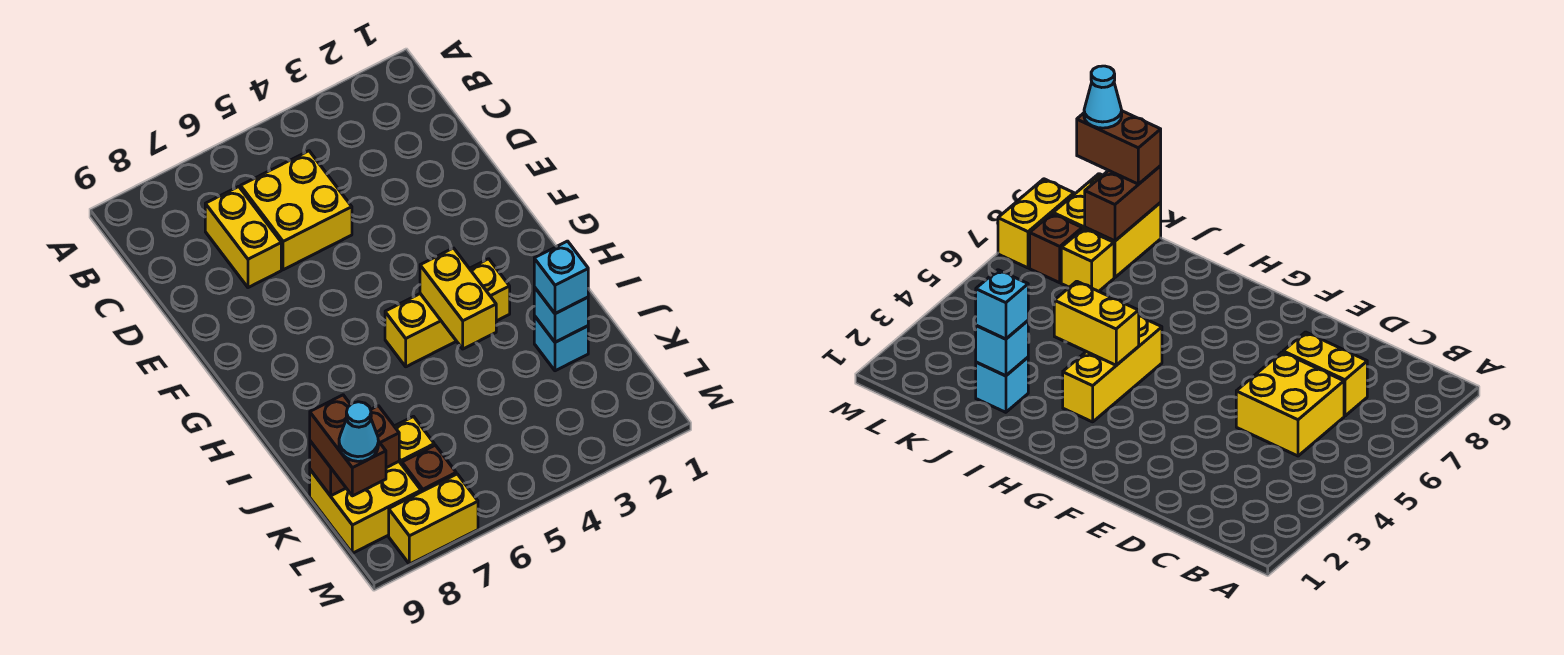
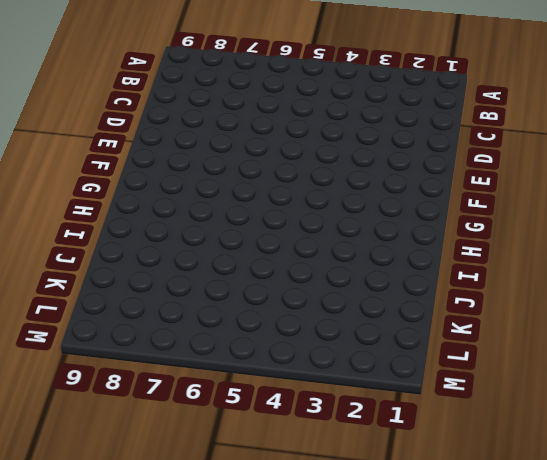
none -> yellow 2x2 brick [241,151,352,270]
none -> yellow 1x2 brick [205,186,281,288]
none -> yellow 1x3 brick [385,259,510,367]

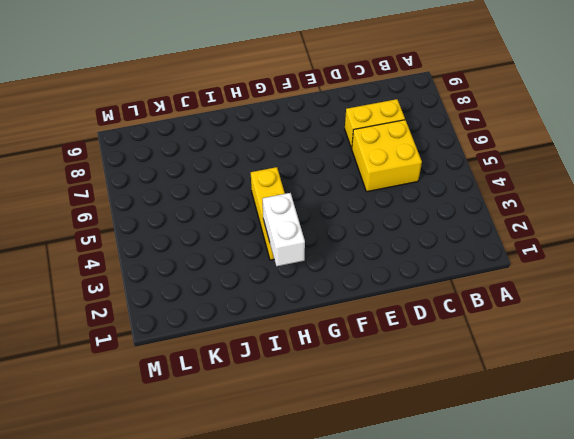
white 1x2 brick [263,193,305,266] -> none
none -> cyan 1x1 brick [534,316,588,371]
none -> yellow 1x1 brick [394,417,434,465]
none -> yellow 2x2 brick [310,462,421,553]

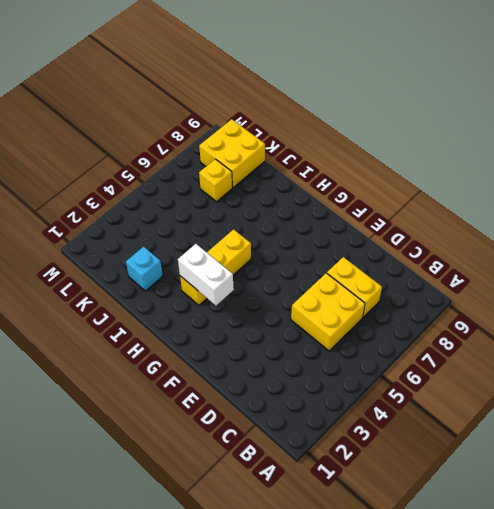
white 1x2 brick [178,244,234,306] -> none
none -> brown 1x1 brick [402,445,456,492]
none -> yellow 1x2 brick [389,474,478,564]
none -> yellow 1x2 brick [420,248,496,349]

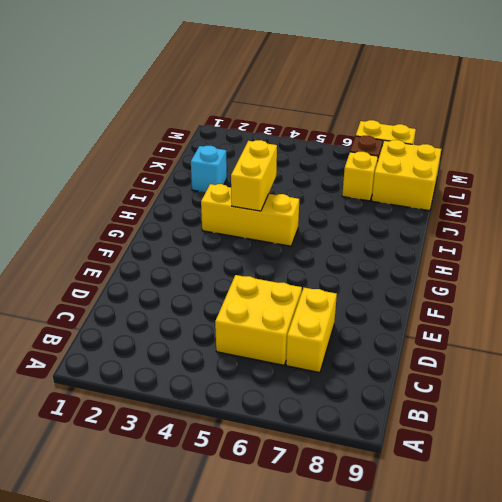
none -> cyan 1x1 brick [534,287,588,342]
none -> brown 1x2 brick [310,406,399,496]
none -> cyan 1x1 brick [534,241,588,314]

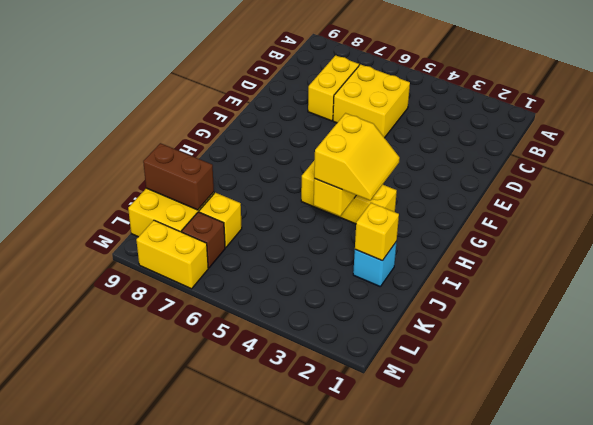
yellow 2x2 slope [314,113,400,200] -> none
yellow 1x1 brick [355,203,399,261] -> cyan 1x1 brick [534,287,588,342]
none -> cyan 1x1 brick [534,241,588,314]
none -> brown 1x2 brick [310,395,386,496]
none -> cyan 1x1 cone [339,402,378,461]

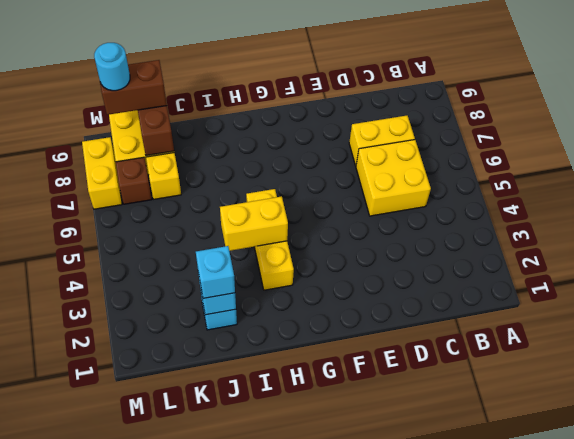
cyan 1x1 round brick [94,43,130,91] -> cyan 1x1 cone [339,402,378,461]

